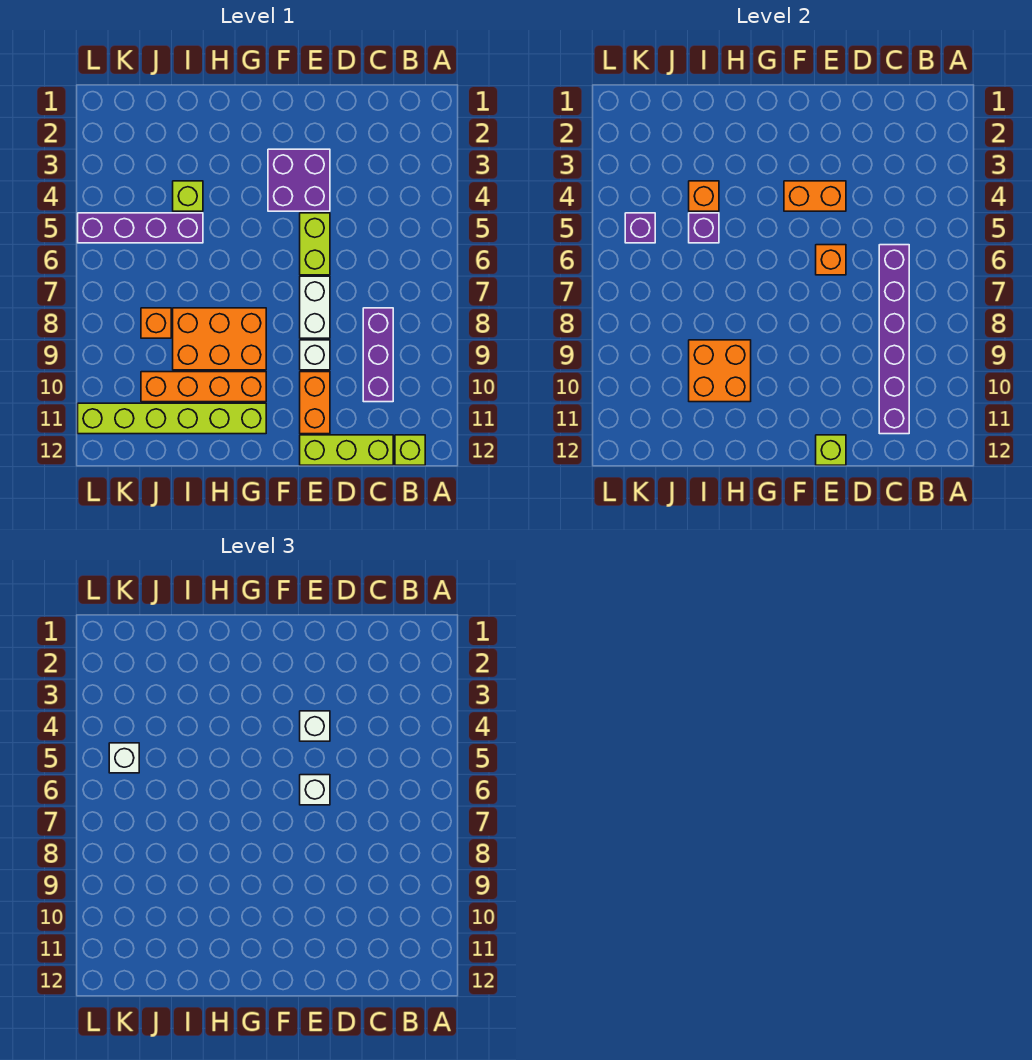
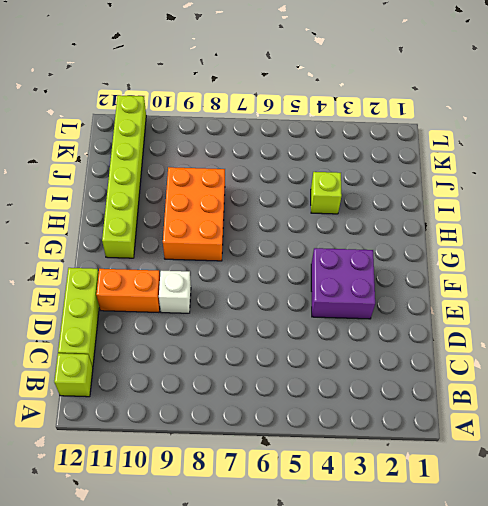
none -> purple 1x3 brick [363,308,393,402]
none -> lime 1x2 brick [300,213,330,275]
none -> white 1x2 brick [300,276,330,338]

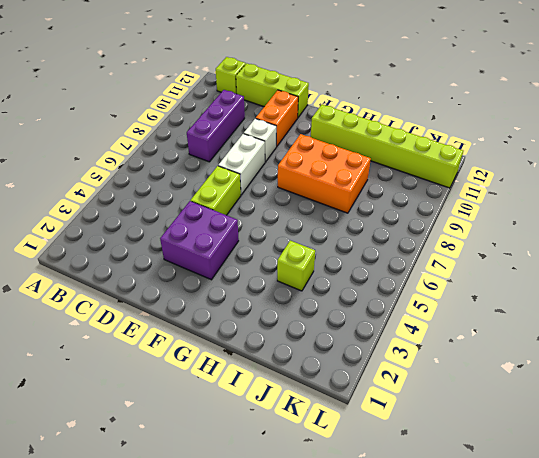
none -> orange 1x4 brick [141,372,266,402]
none -> purple 1x4 brick [78,213,203,243]
none -> orange 1x1 brick [141,308,171,338]

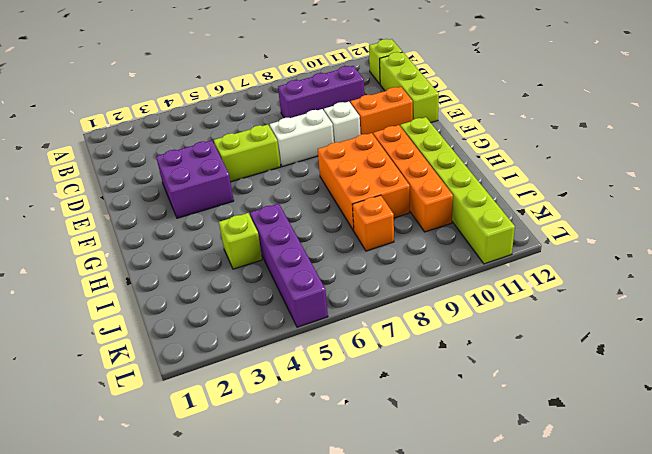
none -> purple 1x6 brick [879,245,909,434]
none -> orange 1x2 brick [784,181,846,211]
none -> orange 1x1 brick [816,245,846,275]

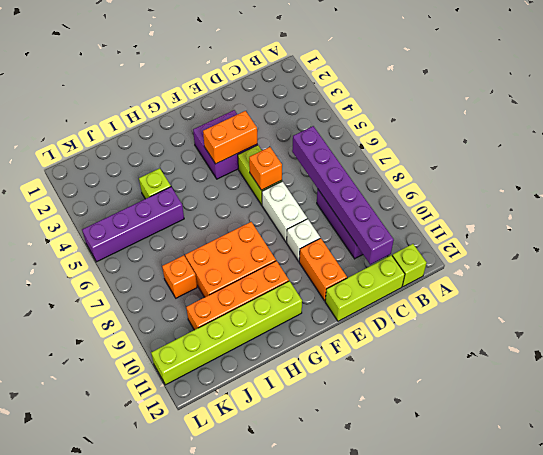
none -> lime 1x1 brick [816,435,846,465]
none -> orange 2x2 brick [689,340,751,402]
none -> orange 1x1 brick [689,181,719,211]

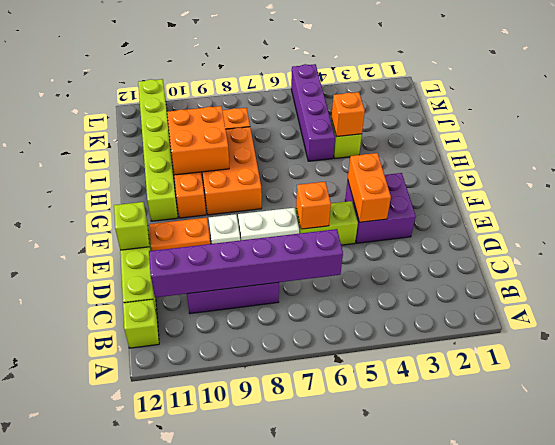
none -> purple 1x1 brick [689,213,719,243]
none -> purple 1x1 brick [625,213,655,243]
none -> white 1x1 brick [300,711,330,741]

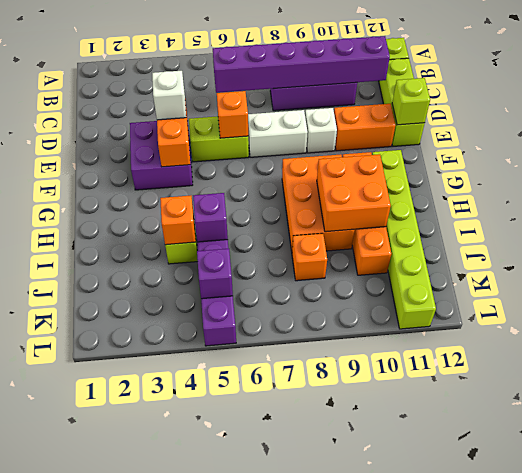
none -> white 1x1 brick [300,775,330,805]
none -> white 1x1 brick [109,743,139,773]

